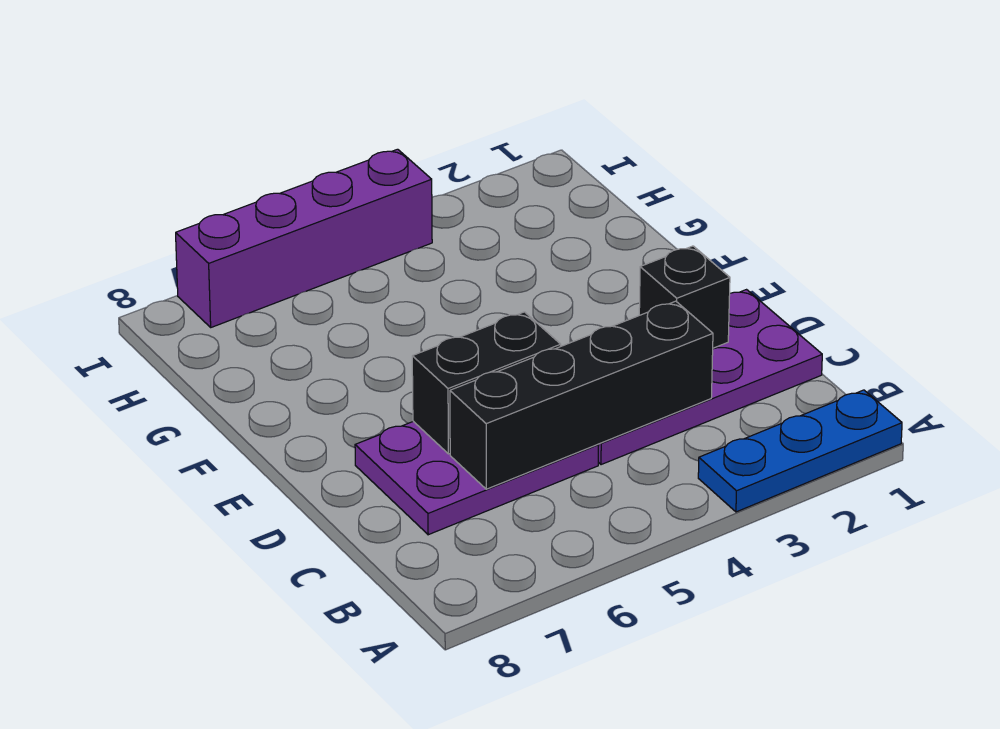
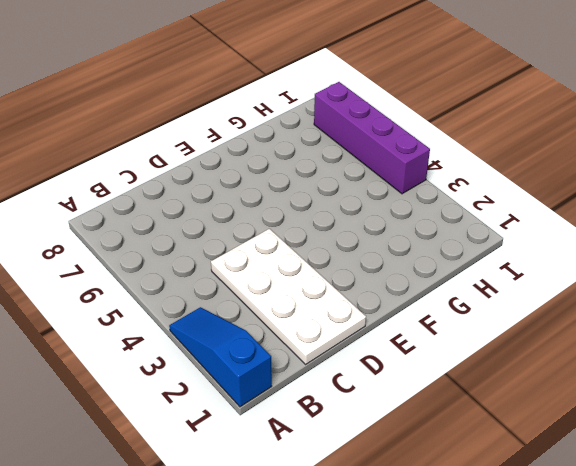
blue 1x3 slope [169,307,272,407] -> blue 1x3 plate [698,390,902,512]
white 2x4 plate [211,229,366,364] -> purple 2x4 plate [598,290,822,465]
none -> purple 2x3 plate [355,421,599,535]
none -> black 1x4 brick [450,301,713,489]

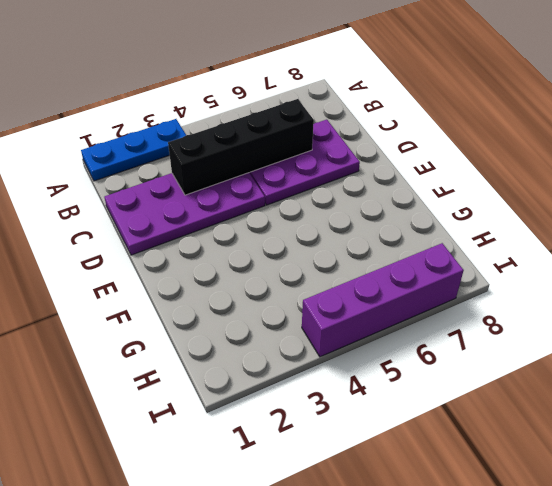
none -> black 1x1 brick [639,246,730,348]
none -> black 1x2 brick [412,312,561,454]

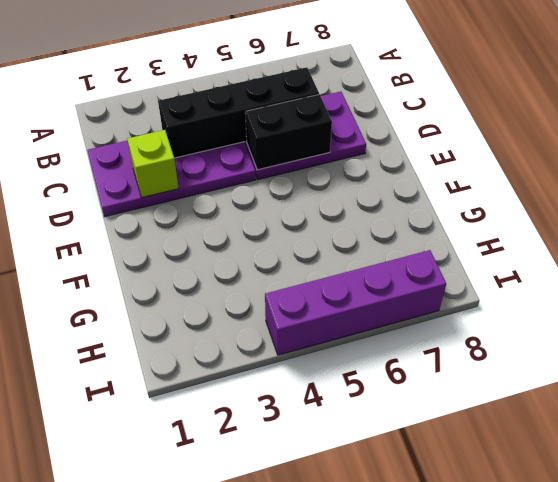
lime 1x1 brick [127,130,179,198] -> black 1x1 brick [639,246,730,348]
none -> blue 1x3 plate [698,390,902,512]

